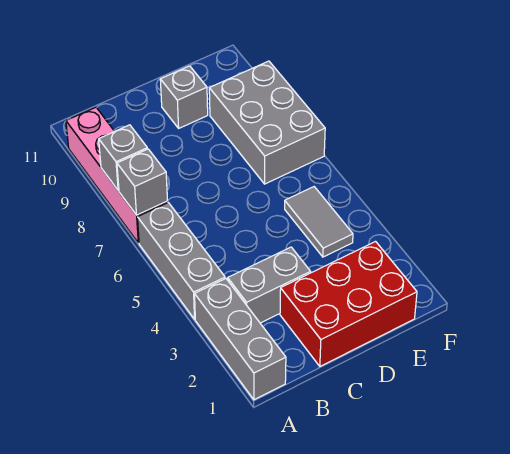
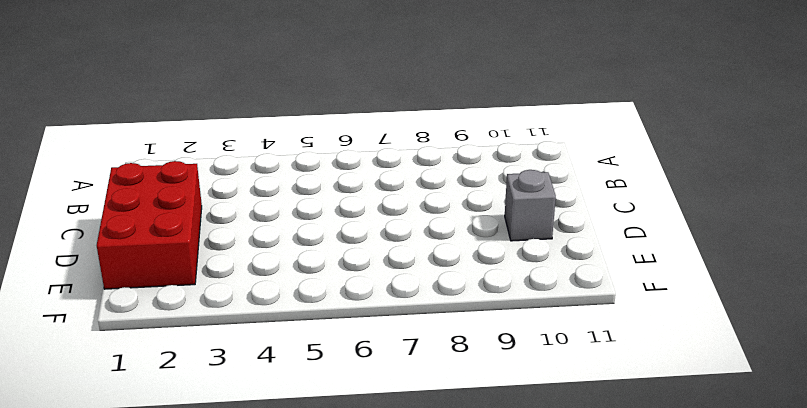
none -> grey 1x3 brick [195,279,286,400]
none -> grey 1x3 brick [137,203,225,319]

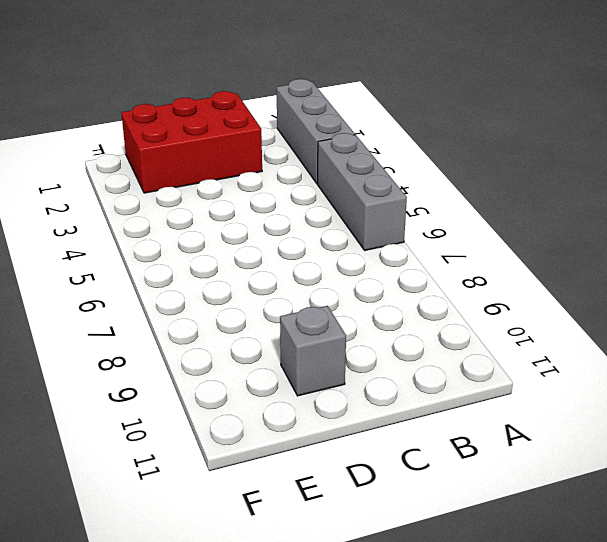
none -> pink 1x4 brick [66,108,168,243]
none -> grey 1x2 brick [228,247,311,323]

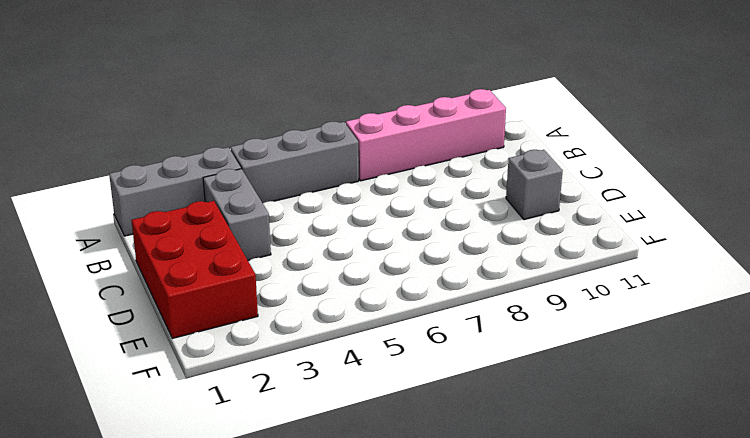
none -> grey 1x2 tile [285,187,353,257]
none -> grey 2x3 brick [209,61,325,184]

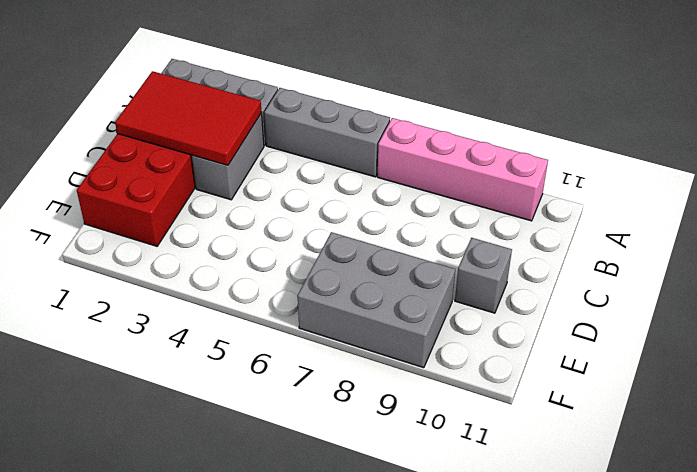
red 2x3 tile [115,71,262,165] -> none
none -> grey 1x2 tile [285,187,353,257]
none -> grey 1x1 brick [117,149,168,215]

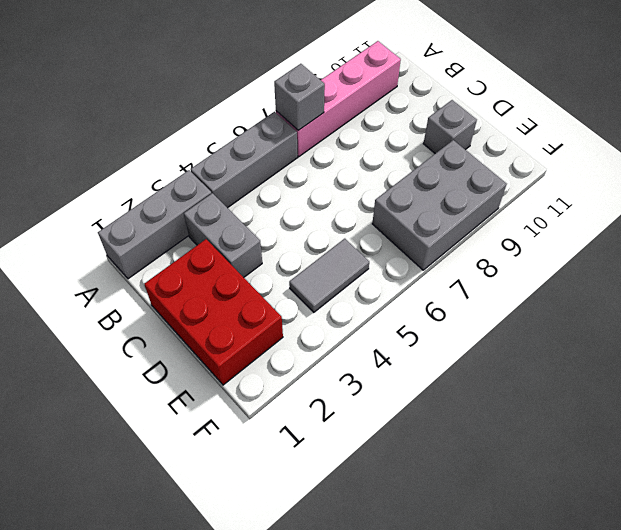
none -> grey 1x1 brick [99,125,147,190]

